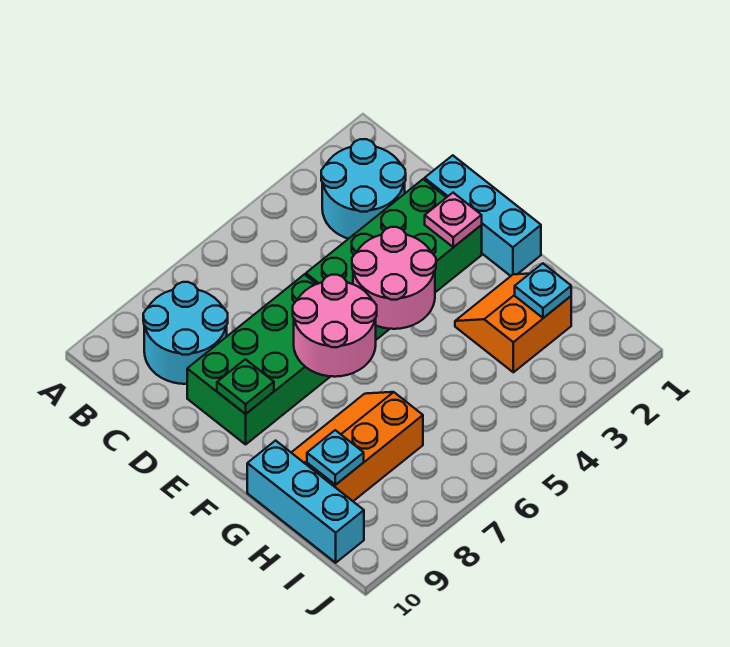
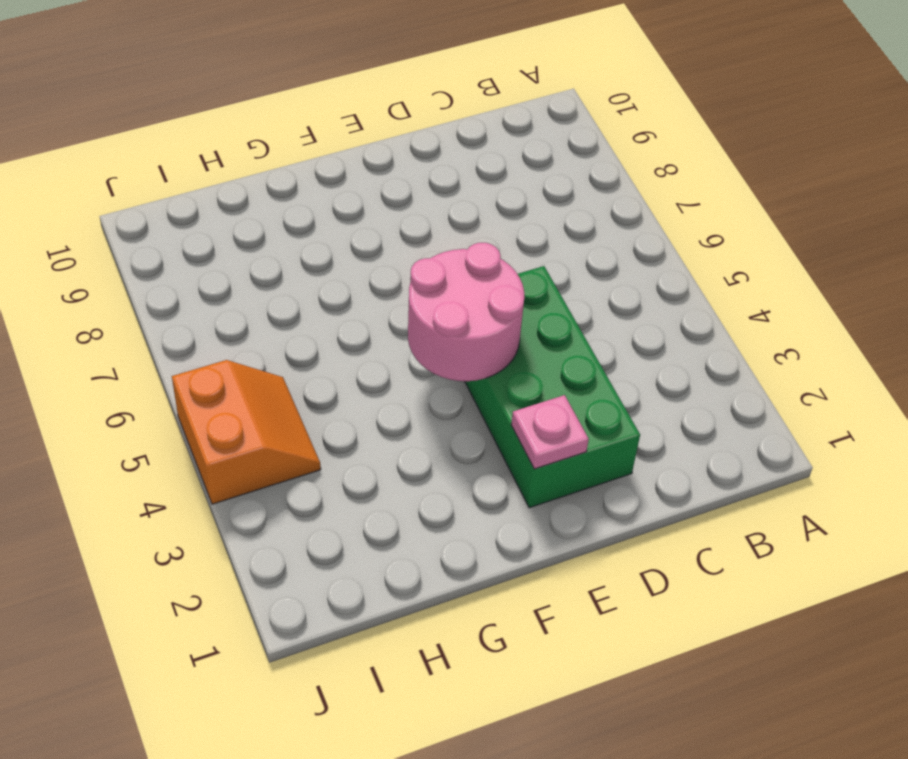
orange 2x2 slope [172,360,321,504] -> orange 2x2 slope moved to [455,274,571,372]
none -> cyan 2x2 round brick [321,139,406,239]
none -> cyan 2x2 round brick [143,282,228,384]
none -> cyan 1x3 brick [425,155,541,276]

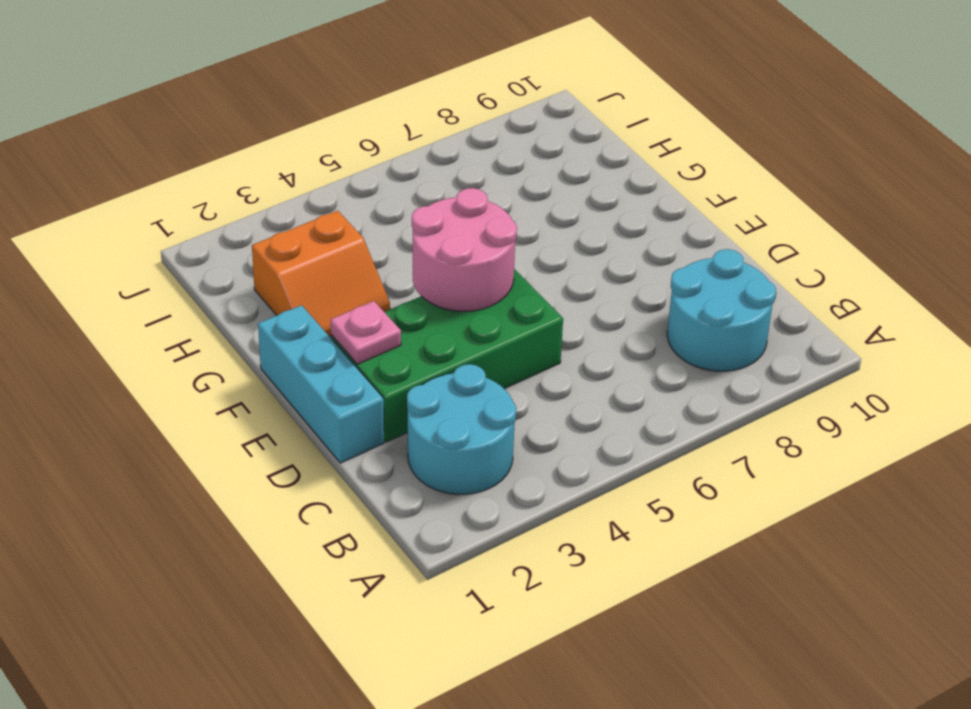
none -> green 2x4 brick [187,274,331,444]
none -> orange 2x3 slope [291,392,423,501]
none -> cyan 1x3 brick [247,441,364,563]

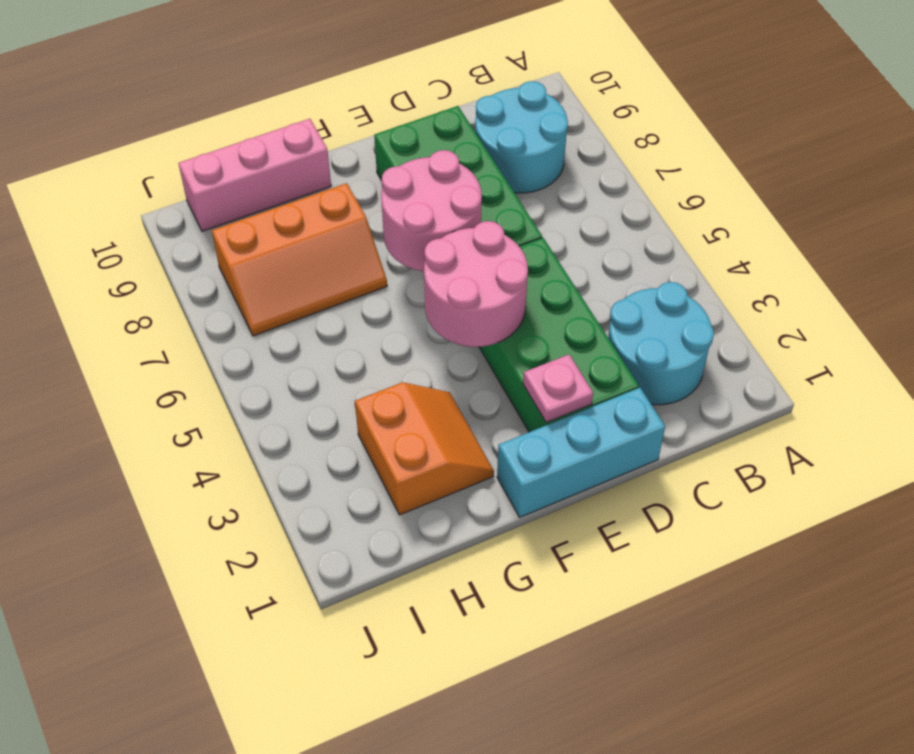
orange 2x3 slope [212,183,387,336] -> orange 2x3 slope turned to [291,392,423,501]
pink 1x3 brick [179,119,331,231] -> cyan 1x3 brick [247,441,364,563]
none -> green 1x1 plate [217,359,274,414]
none -> cyan 1x1 plate [515,263,571,318]
none -> cyan 1x1 plate [307,430,364,485]

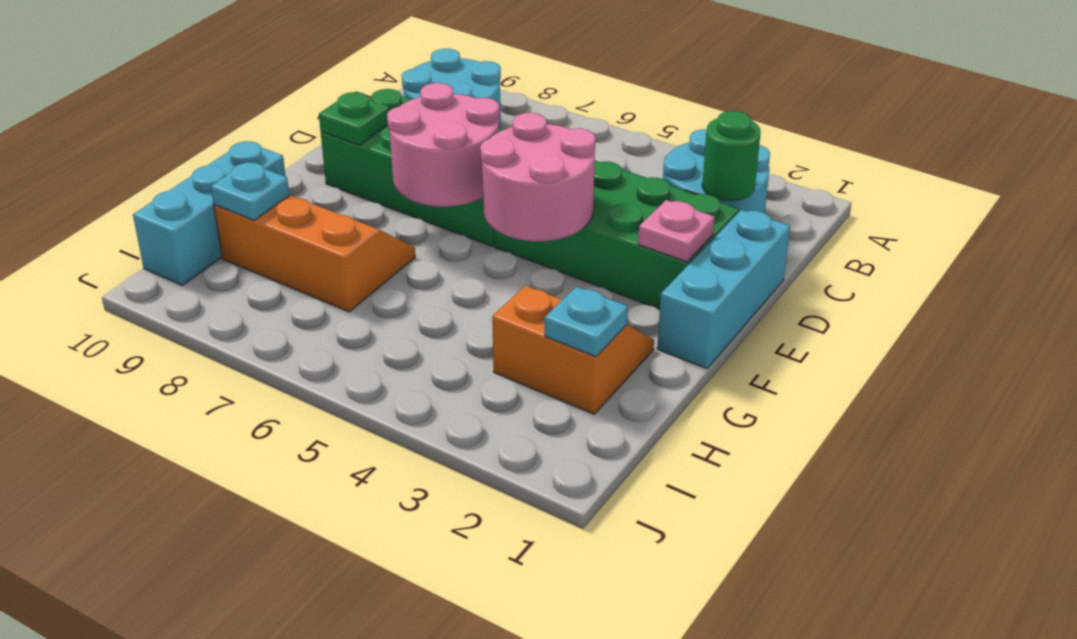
green 1x1 round brick [702,111,761,201] -> none

